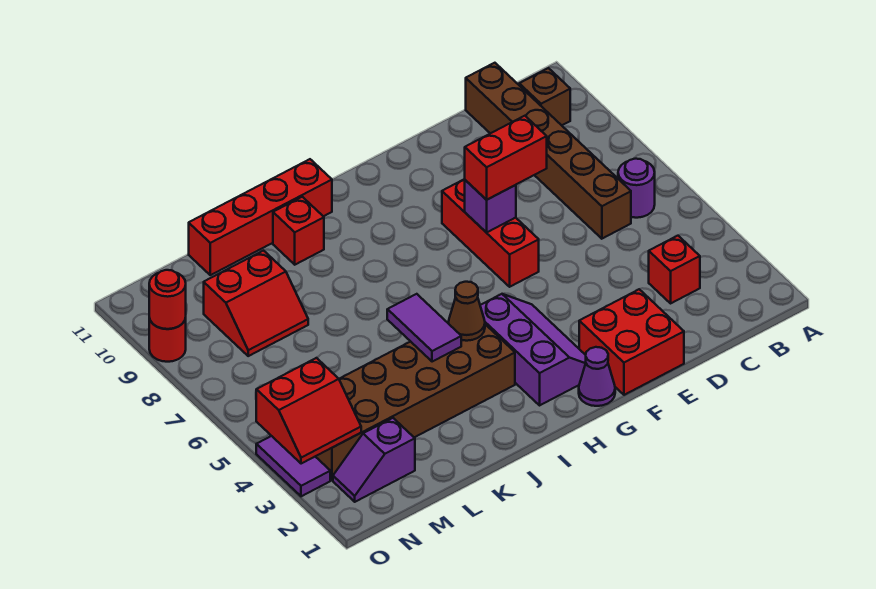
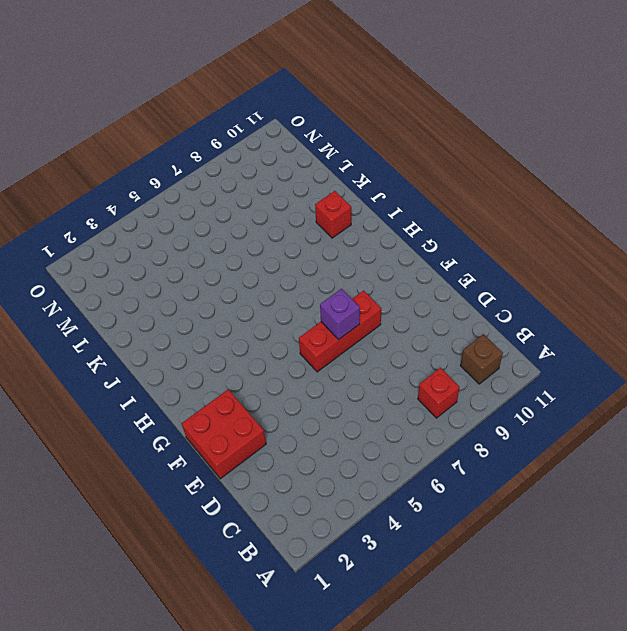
red 1x1 brick [418,368,460,418] -> red 1x1 brick moved to [649,236,700,303]
none -> purple 1x1 round brick [618,159,655,218]
none -> brown 1x6 brick [466,63,631,239]
none -> purple 1x1 cone [579,347,615,406]

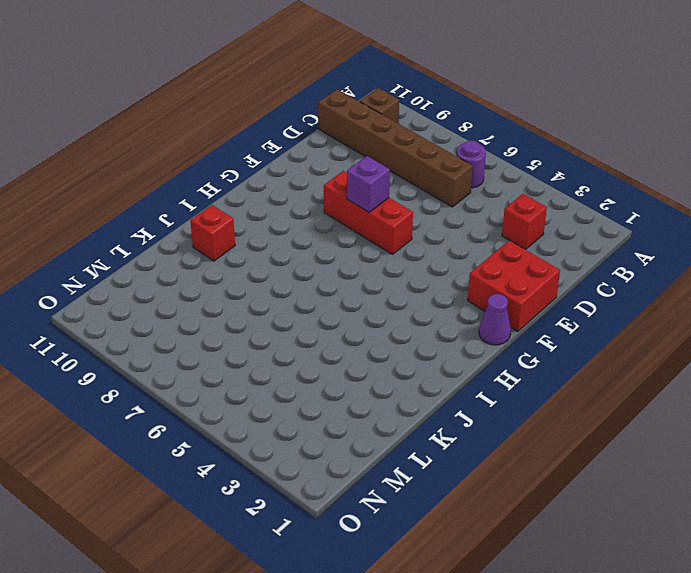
none -> purple 2x3 slope [480,294,586,405]
none -> brown 2x6 brick [315,322,515,480]
none -> red 1x4 brick [189,159,332,275]

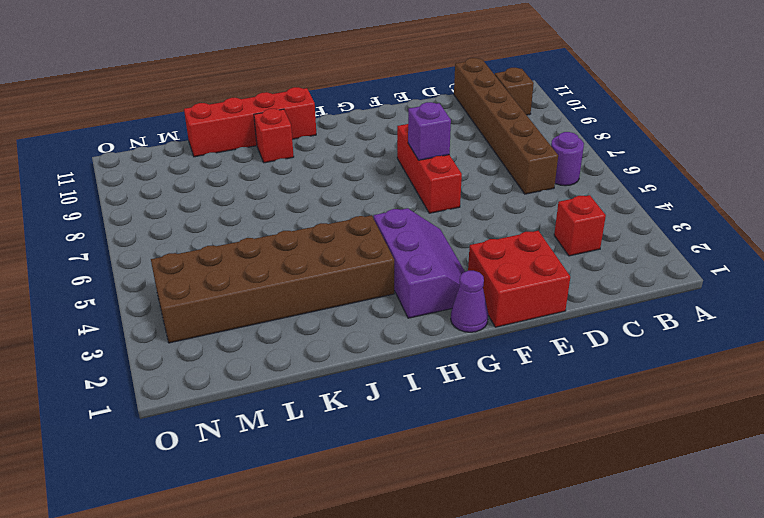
none -> red 2x2 slope [204,250,308,356]
none -> purple 1x2 slope [333,418,415,502]
none -> purple 1x2 tile [256,436,330,496]

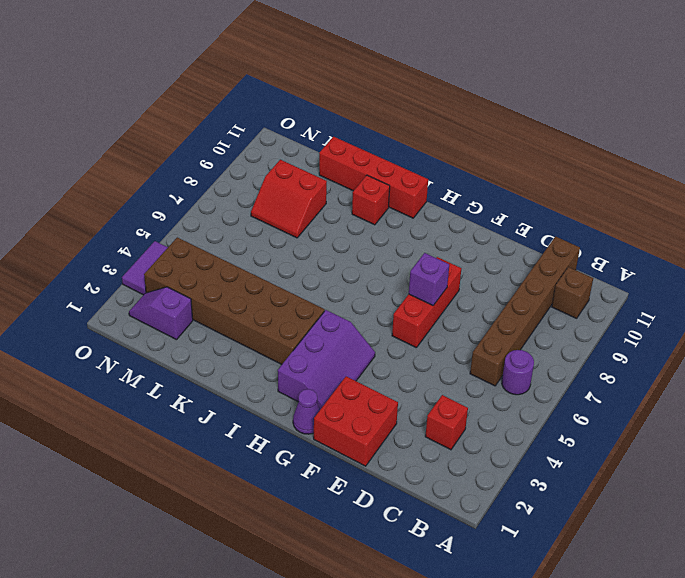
none -> red 1x1 round brick [149,318,186,362]
none -> brown 1x1 cone [448,282,485,341]
none -> purple 1x2 tile [387,294,461,362]

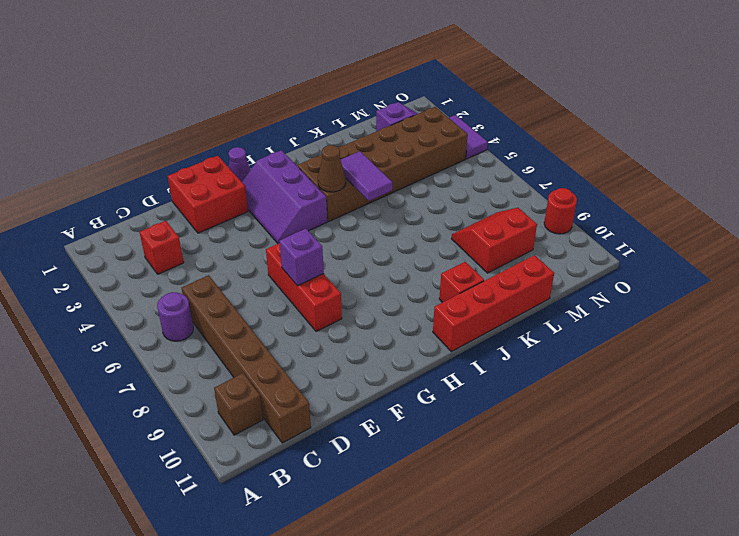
none -> red 2x2 slope [256,358,361,464]
none -> red 1x1 round brick [149,270,186,329]
none -> red 1x2 brick [465,116,547,200]

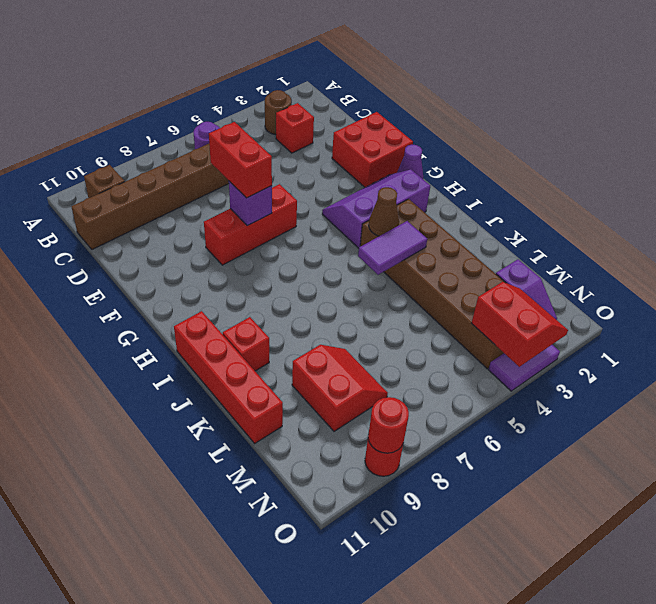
brown 1x1 round brick [265,90,291,135] -> none

